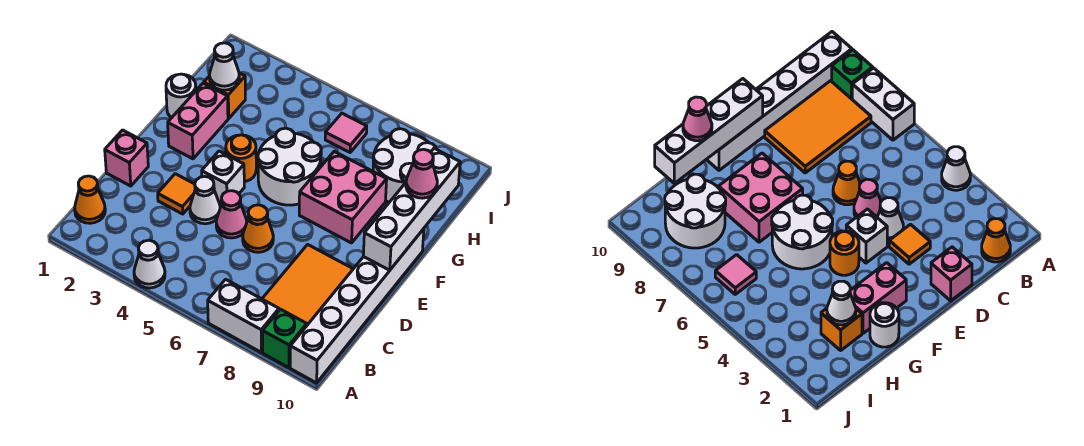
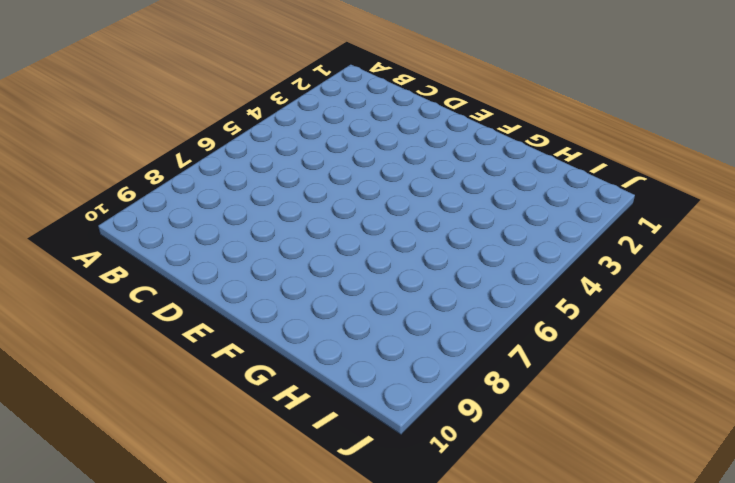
none -> white 1x1 cone [134,240,165,288]
none -> white 1x2 brick [208,279,279,352]
none -> green 1x1 brick [263,309,307,368]

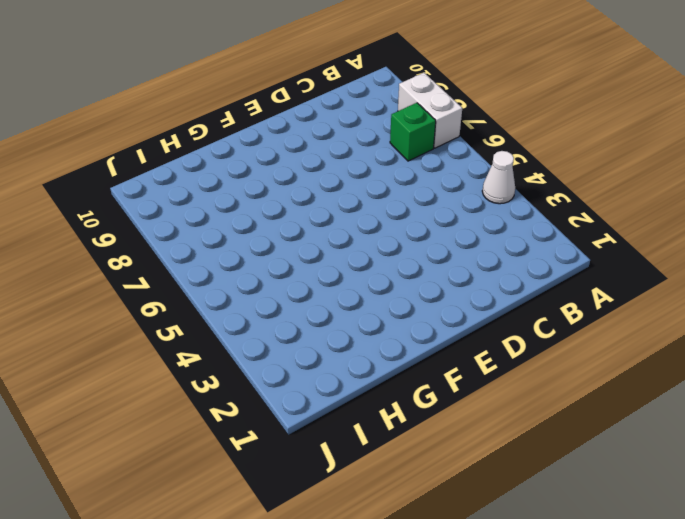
green 1x1 brick [390,103,436,161] -> green 1x1 brick moved to [263,309,307,368]
none -> white 1x6 brick [290,229,424,383]
none -> orange 1x1 cone [75,176,105,223]
none -> orange 2x3 tile [262,244,353,325]

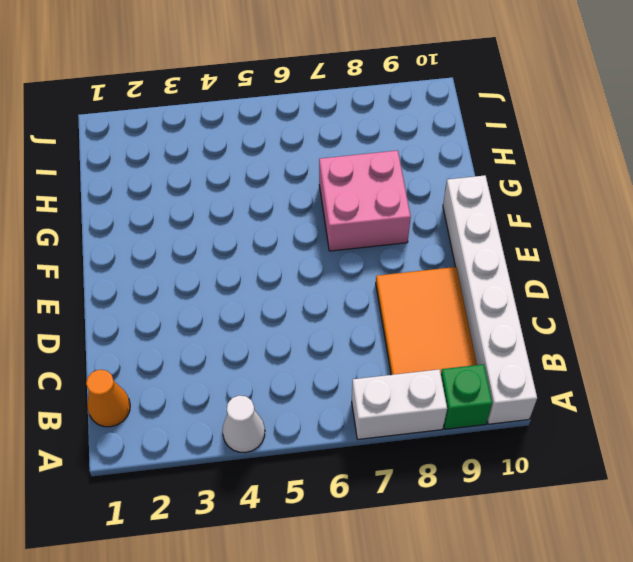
none -> pink 1x1 brick [105,130,148,186]
none -> orange 1x1 tile [158,174,195,214]
none -> white 1x1 cone [190,177,220,224]

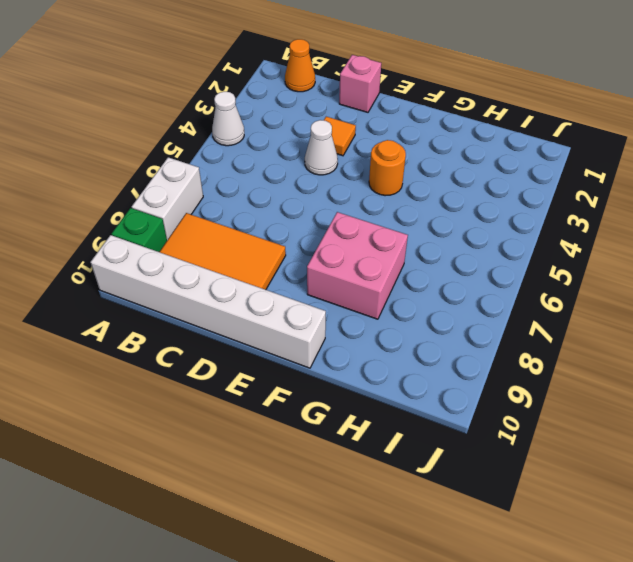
none -> pink 1x1 cone [216,191,247,238]
none -> orange 1x1 cone [243,205,273,252]
none -> white 1x1 brick [202,151,244,204]

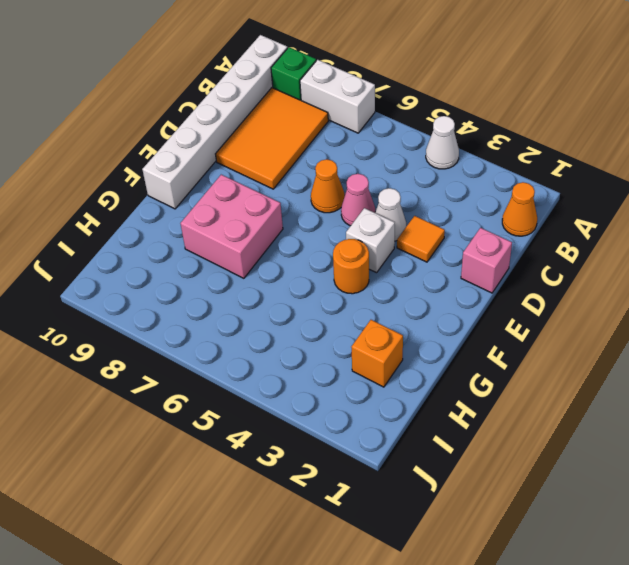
none -> pink 1x2 brick [168,83,228,159]
none -> white 2x2 round brick [258,128,321,205]
none -> white 1x1 round brick [166,74,196,118]

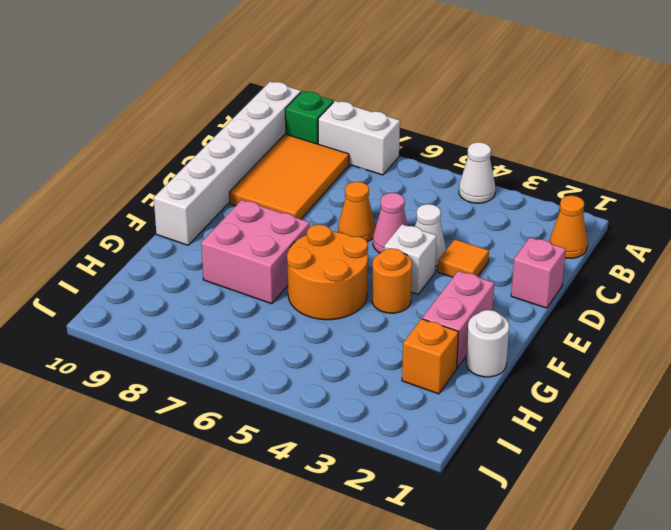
orange 2x2 round brick [287,225,368,320] -> white 2x2 round brick [258,128,321,205]
none -> white 2x2 round brick [373,129,436,202]
none -> pink 1x1 tile [325,113,367,152]
none -> white 1x4 brick [363,148,460,270]

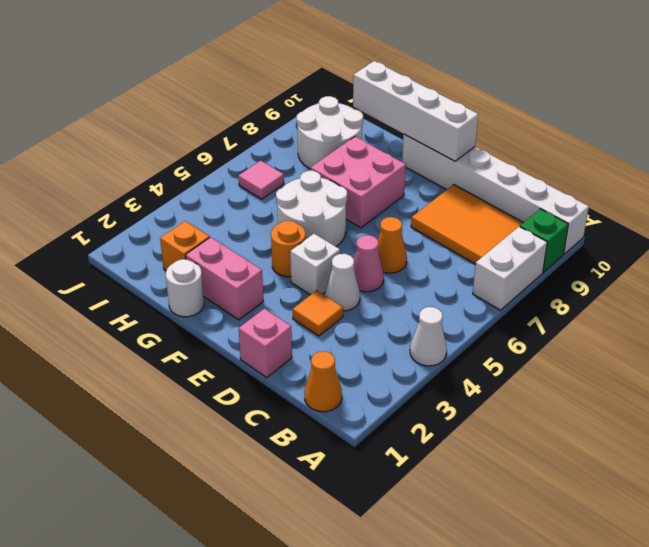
none -> white 1x1 cone [209,43,239,90]
none -> pink 1x1 cone [406,149,437,198]

